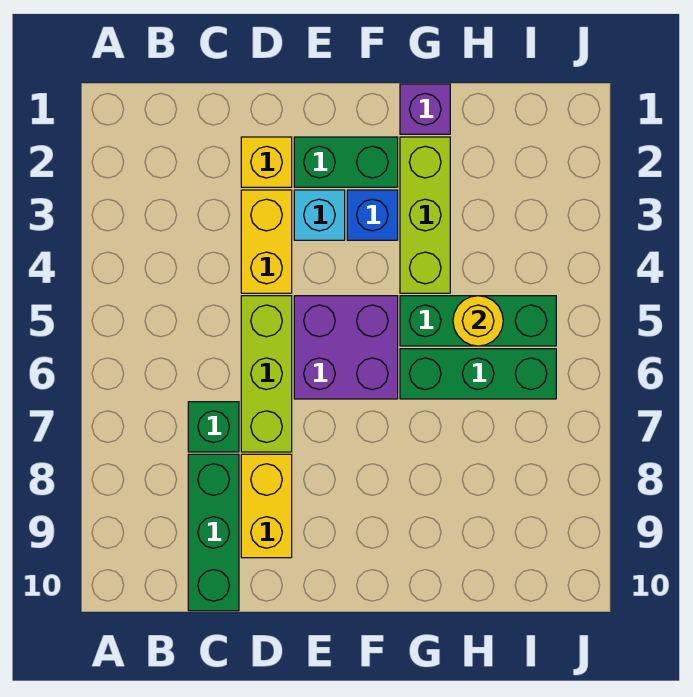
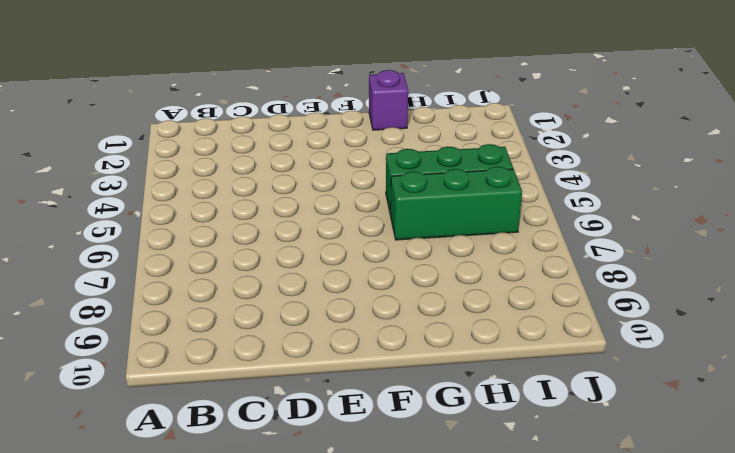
none -> green 1x1 brick [188,402,239,452]
none -> green 1x3 brick [188,454,239,611]
none -> yellow 1x1 brick [241,137,292,187]

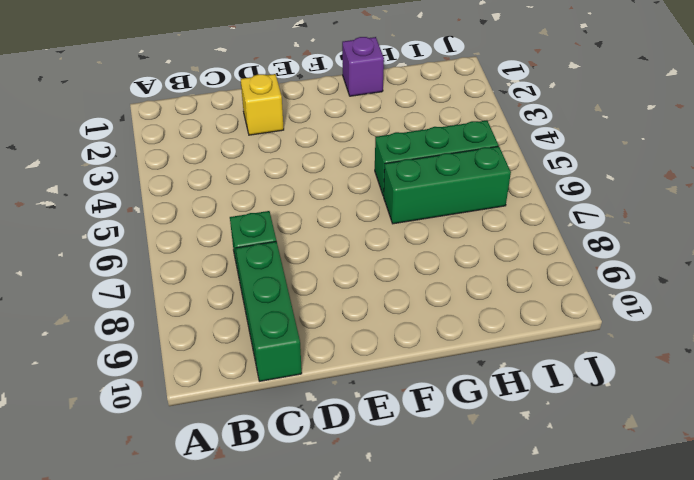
none -> yellow 1x2 brick [241,190,292,293]
none -> lime 1x3 brick [241,296,292,452]
none -> yellow 1x2 brick [241,454,292,558]

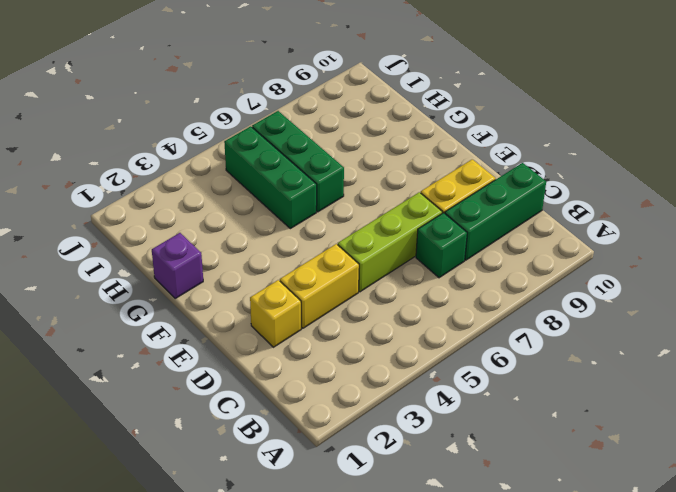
none -> green 1x2 brick [294,137,398,187]
none -> cyan 1x1 brick [294,190,345,240]
none -> purple 2x2 brick [294,296,398,399]

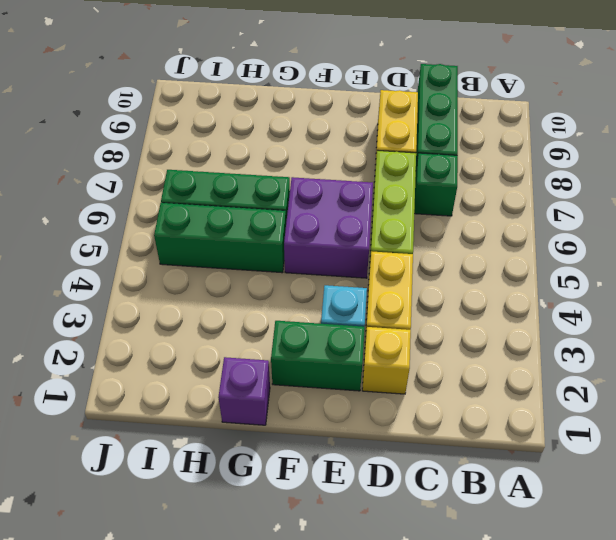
none -> blue 1x1 brick [347,190,398,240]
none -> lime 1x3 brick [400,137,450,293]
none -> yellow 1x1 round brick [453,296,503,346]

